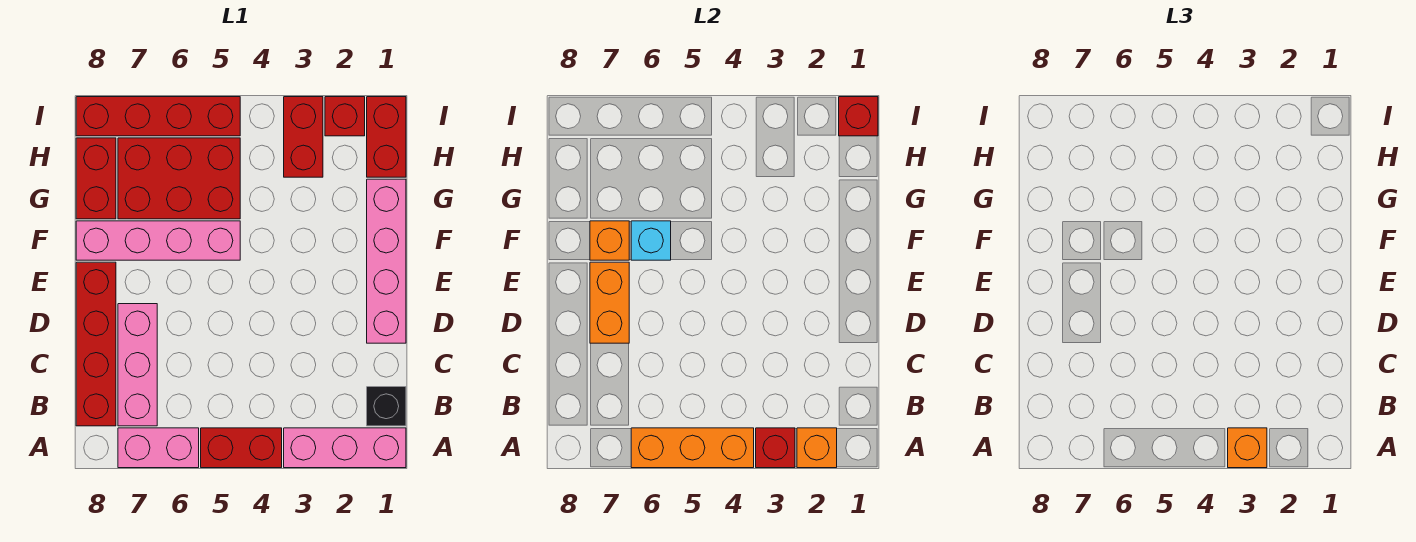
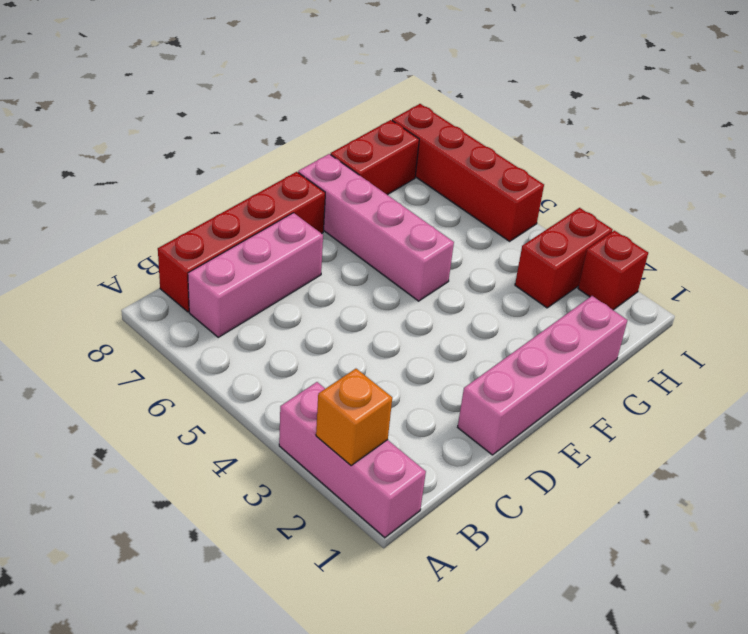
none -> red 1x2 brick [201,428,282,468]
none -> pink 1x2 brick [118,428,199,468]
none -> black 1x1 brick [367,387,406,426]

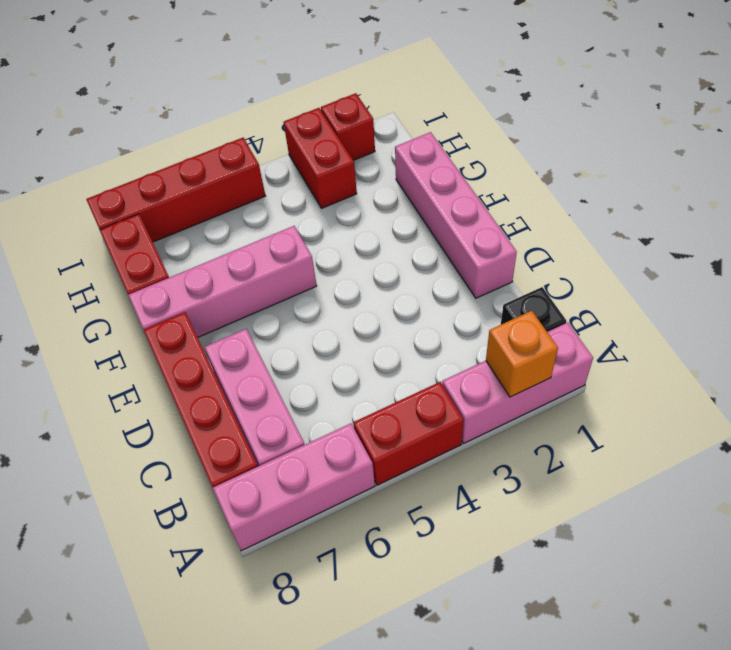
pink 1x3 brick [213,424,375,551] -> pink 1x2 brick [118,428,199,468]
none -> red 2x3 brick [118,138,240,219]
none -> red 1x2 brick [367,97,406,177]
none -> red 1x1 brick [756,428,795,468]

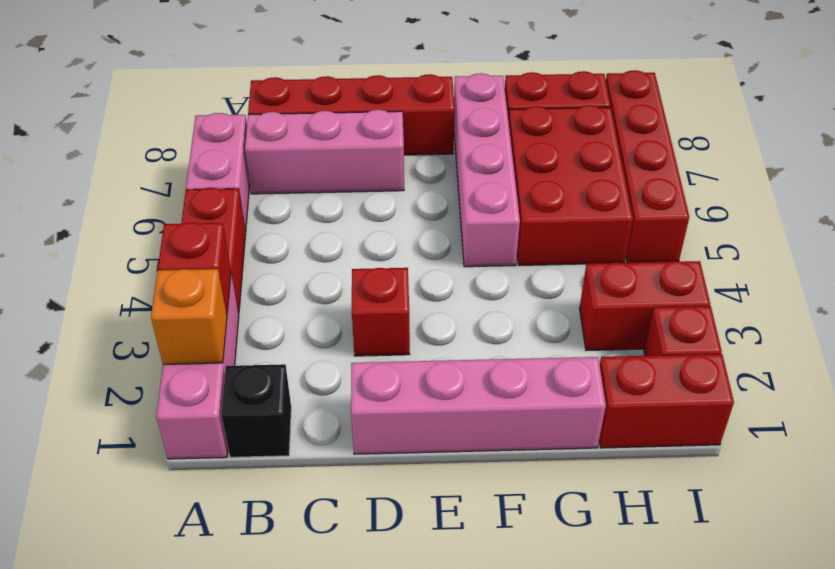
red 1x1 brick [352,268,410,356] -> red 1x1 brick moved to [839,97,878,136]
none -> orange 1x3 brick [631,428,754,468]
none -> orange 1x2 brick [590,262,629,343]
none -> cyan 1x1 brick [631,221,671,260]

